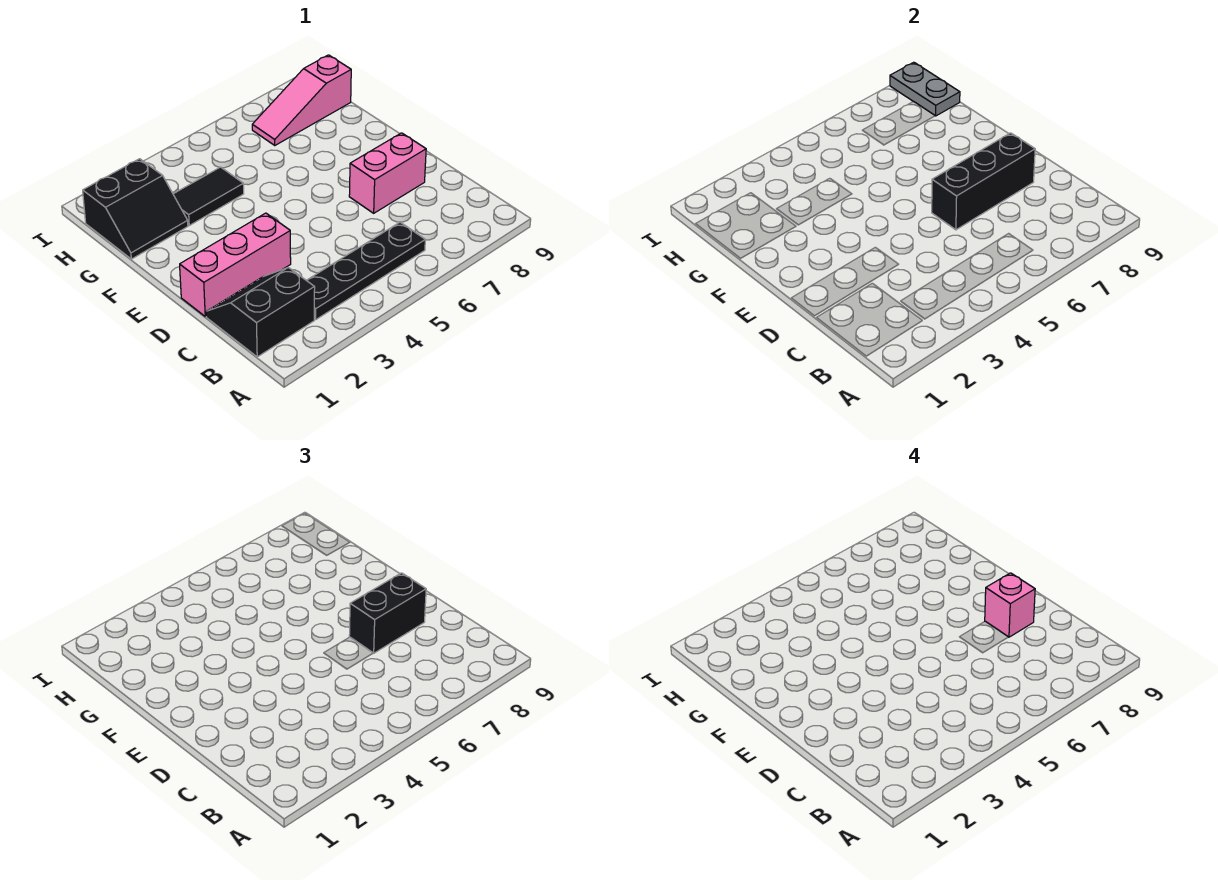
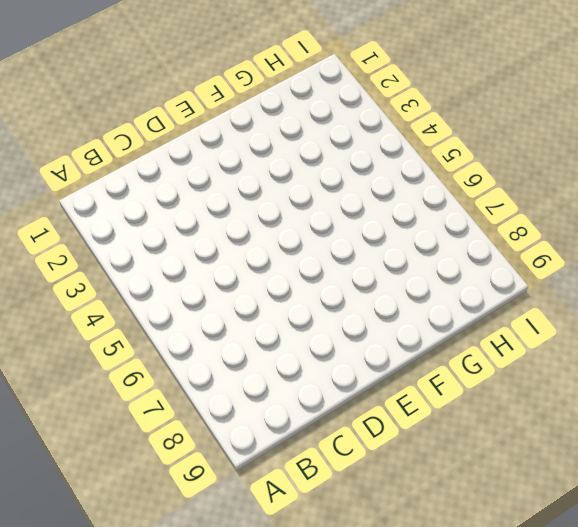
none -> black 2x2 slope [206,267,315,357]
none -> black 1x4 plate [306,222,425,319]

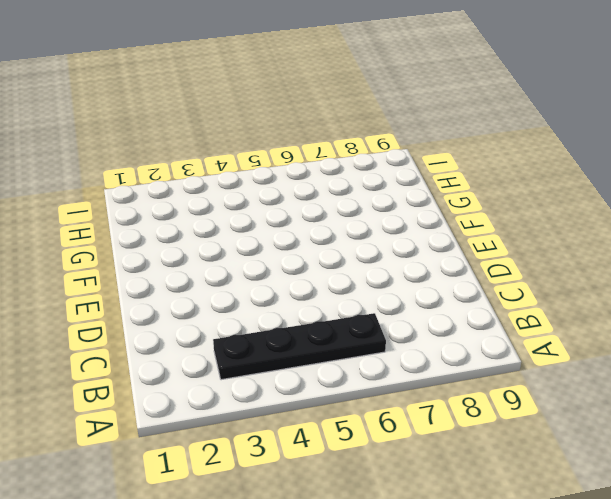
none -> black 2x2 slope [206,267,315,357]
none -> pink 1x3 brick [180,213,291,316]

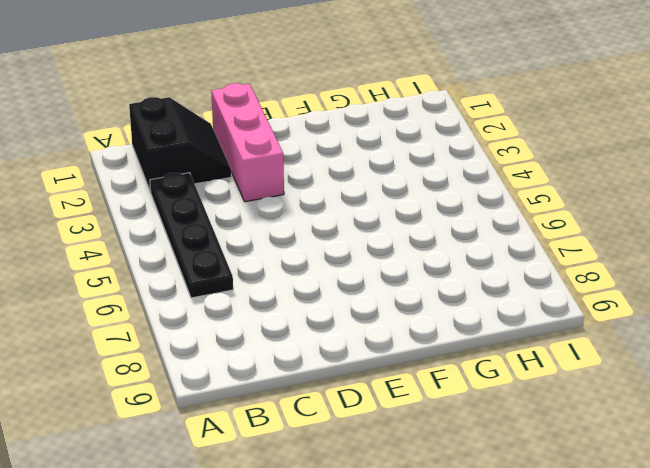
none -> pink 1x2 brick [349,133,426,213]
none -> black 2x2 slope [83,159,188,259]

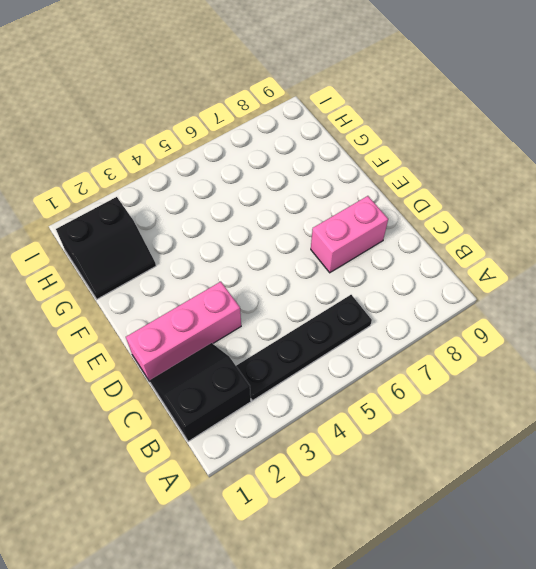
none -> black 1x2 tile [173,167,244,225]
none -> pink 1x3 slope [252,55,351,146]

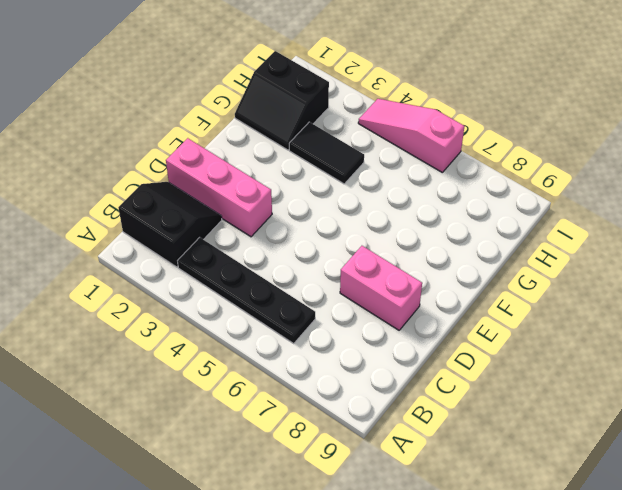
pink 1x3 slope [358,99,464,172] -> pink 1x3 slope moved to [252,55,351,146]
none -> black 1x3 brick [932,133,1035,230]
none -> grey 1x2 plate [890,62,960,116]

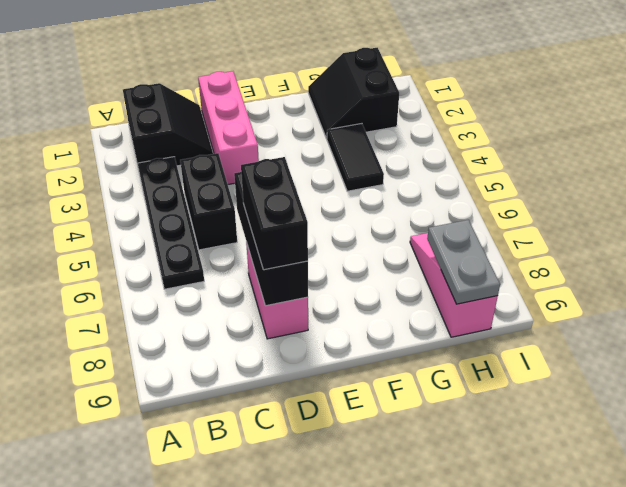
black 1x2 brick [180,153,237,250] -> none
grey 1x2 plate [427,220,500,304] -> grey 1x2 plate turned to [890,62,960,116]
none -> pink 1x1 brick [985,573,1035,637]

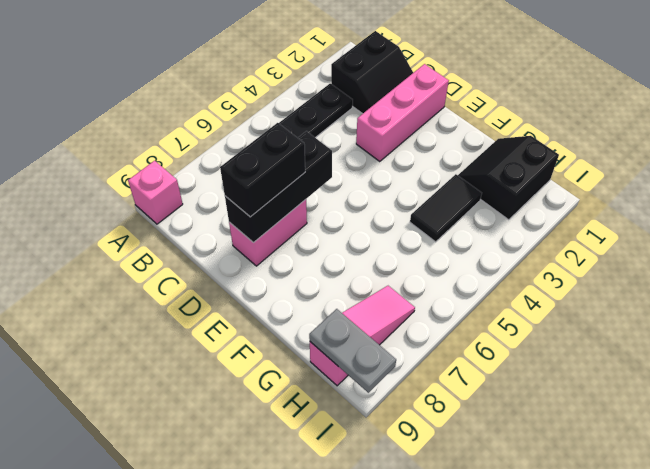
pink 1x1 brick [128,161,183,224] -> pink 1x1 brick moved to [985,573,1035,637]

